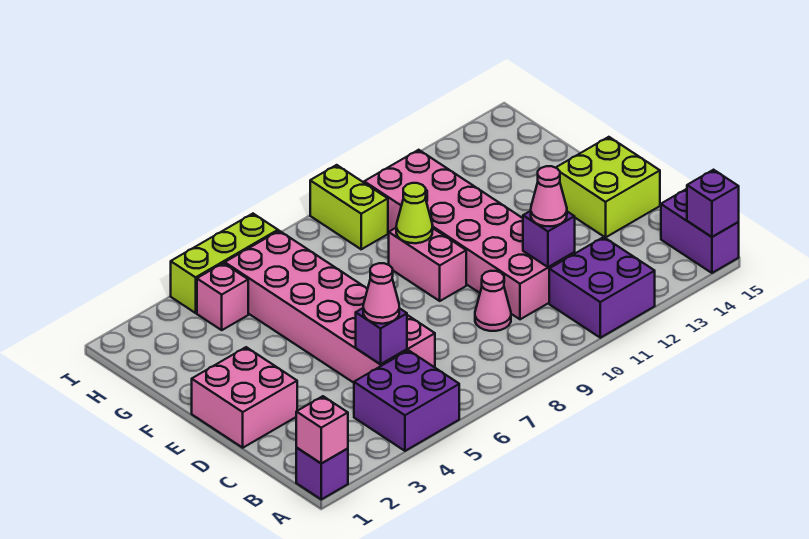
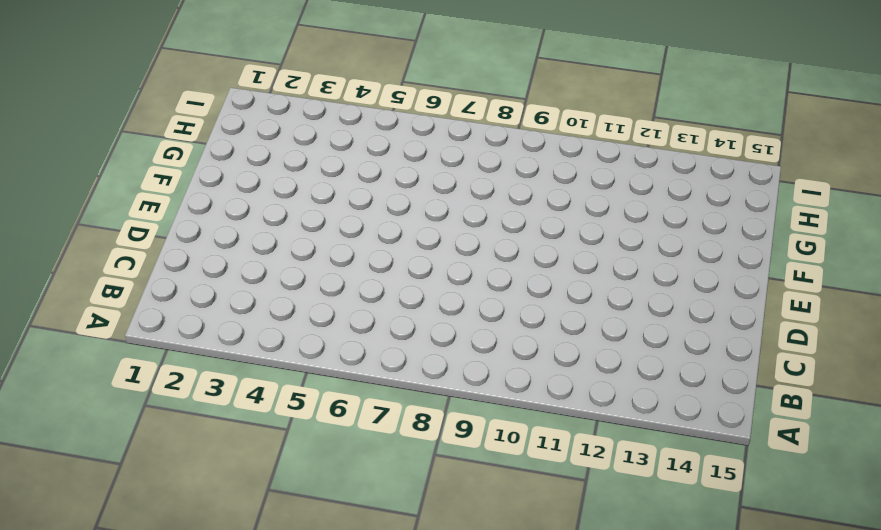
none -> purple 1x1 brick [296,448,348,499]
none -> purple 2x2 brick [354,350,459,451]
none -> purple 2x2 brick [549,237,655,338]

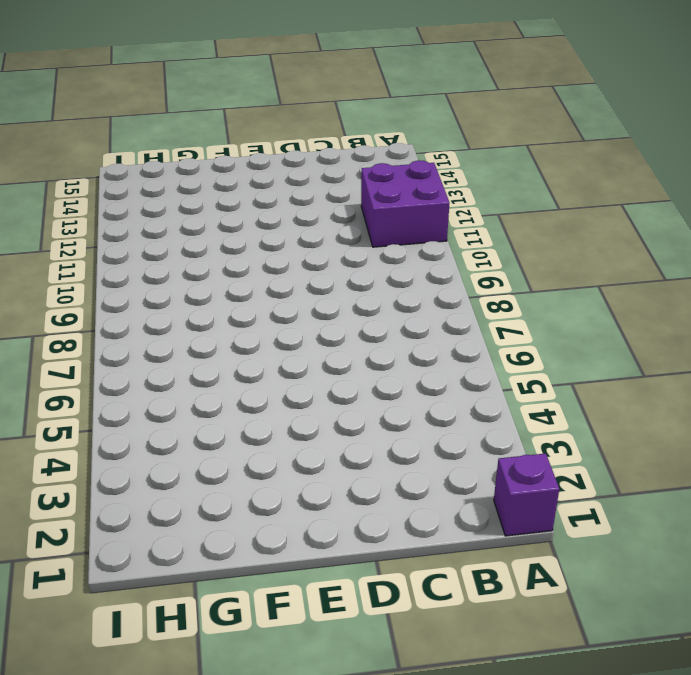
none -> purple 2x2 brick [354,350,459,451]
none -> purple 1x2 brick [661,189,739,273]
none -> pink 2x6 brick [225,231,435,383]

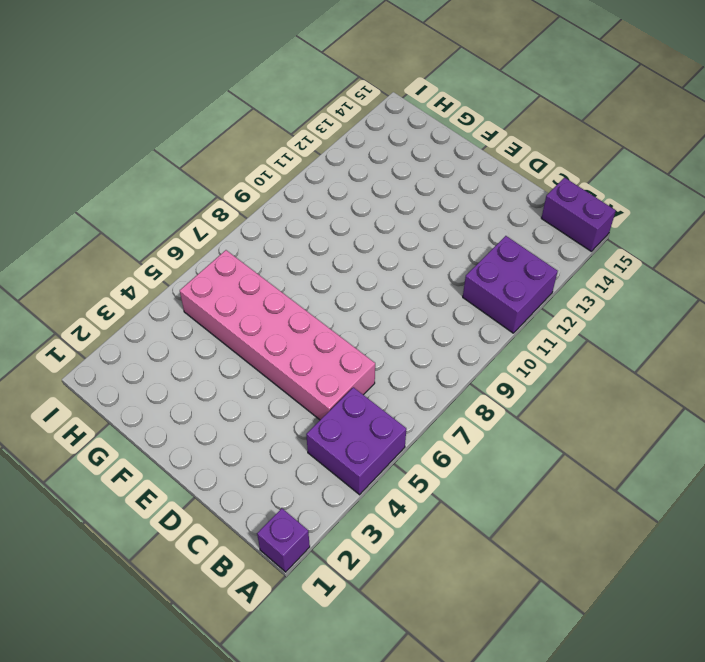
none -> pink 1x1 cone [475,271,511,331]
none -> pink 2x6 brick [364,150,575,319]
none -> pink 2x2 brick [192,347,297,448]

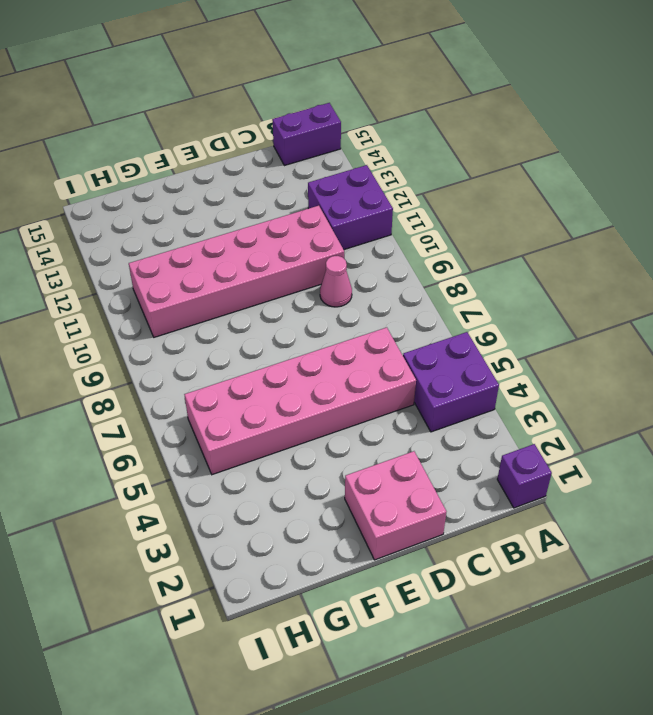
none -> lime 2x2 brick [556,137,660,237]
none -> pink 1x2 brick [389,228,466,301]
none -> pink 1x1 brick [197,263,248,330]

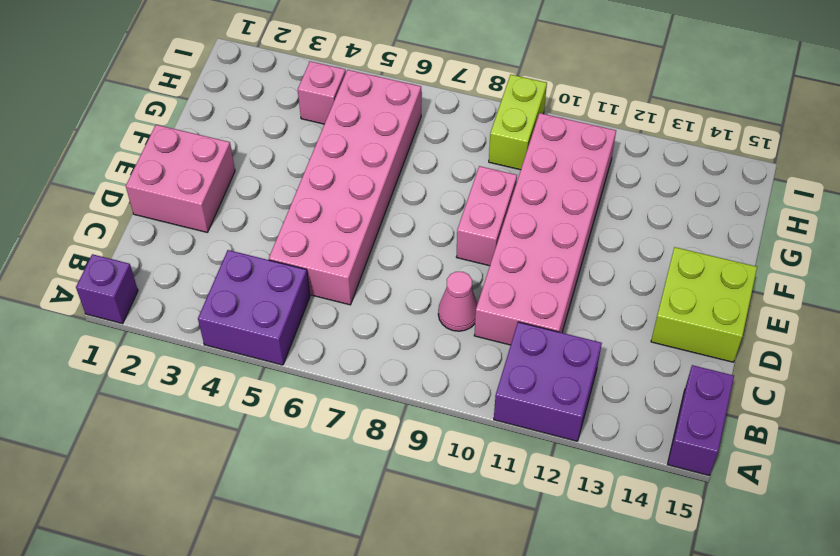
none -> lime 1x3 brick [171,214,278,313]
none -> pink 1x1 brick [296,396,348,463]
none -> purple 1x1 brick [687,170,739,237]

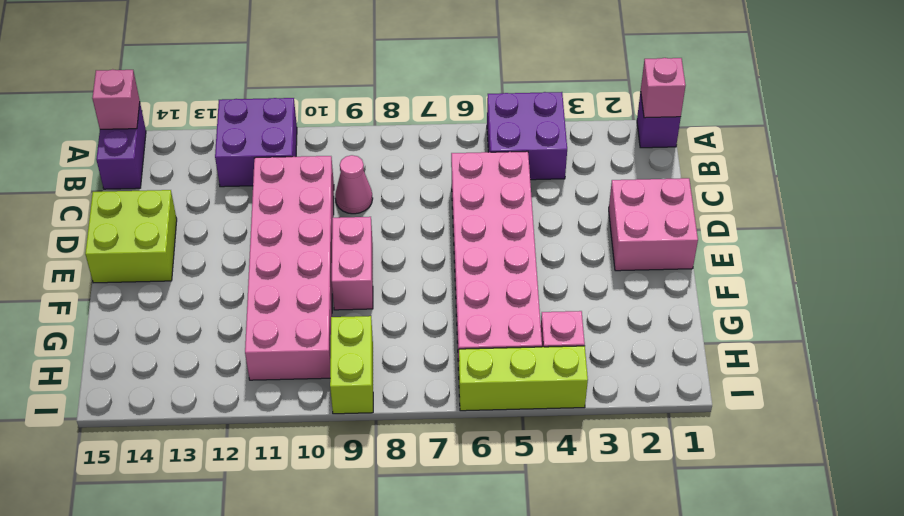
pink 1x1 brick [92,69,140,129] -> purple 1x1 brick [687,170,739,237]
none -> purple 1x1 brick [356,308,407,364]
none -> purple 1x1 brick [523,211,575,267]
none -> lime 1x1 cone [396,183,433,243]

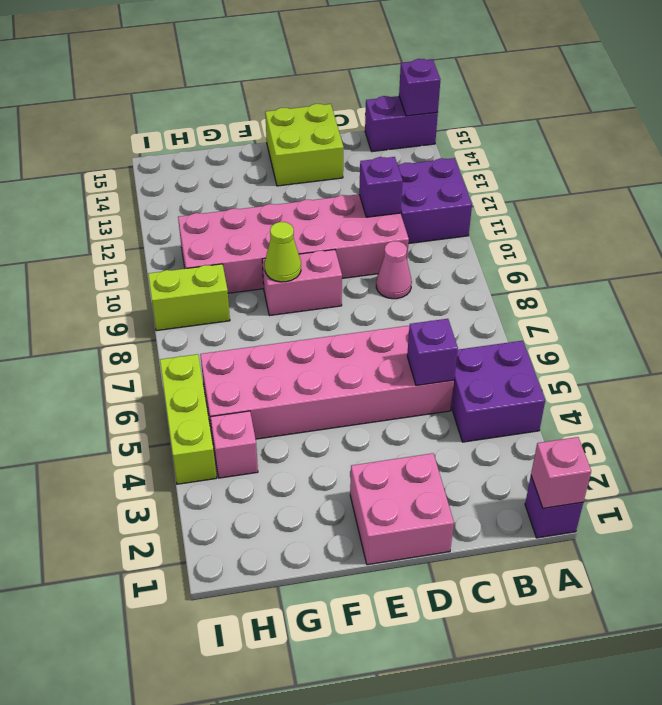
none -> pink 1x1 cone [363,263,399,324]
none -> pink 1x1 cone [531,166,567,226]

